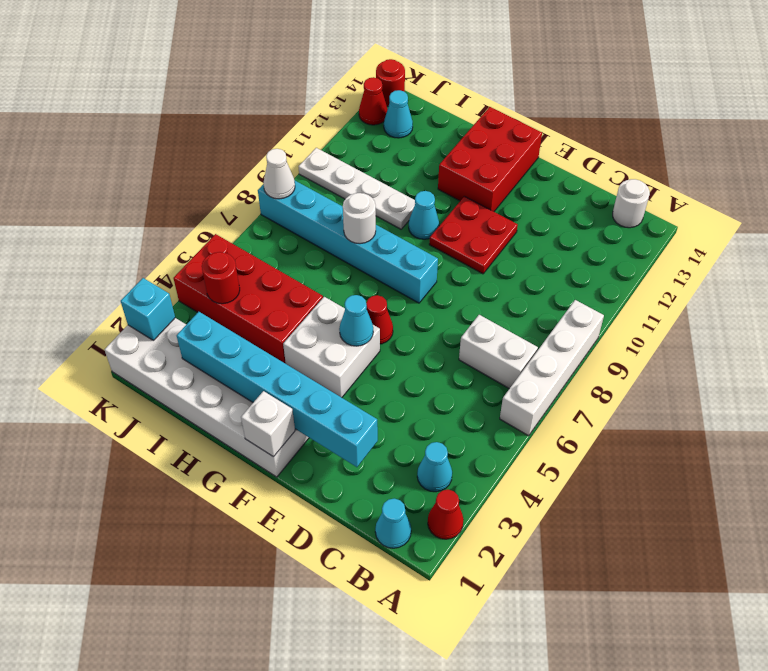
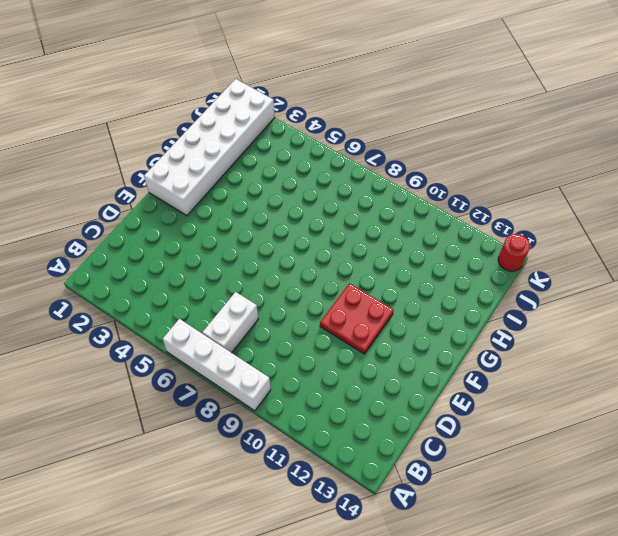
none -> red 1x1 cone [428,490,464,539]
none -> cyan 1x1 cone [375,499,411,548]
none -> cyan 1x1 cone [417,442,452,492]

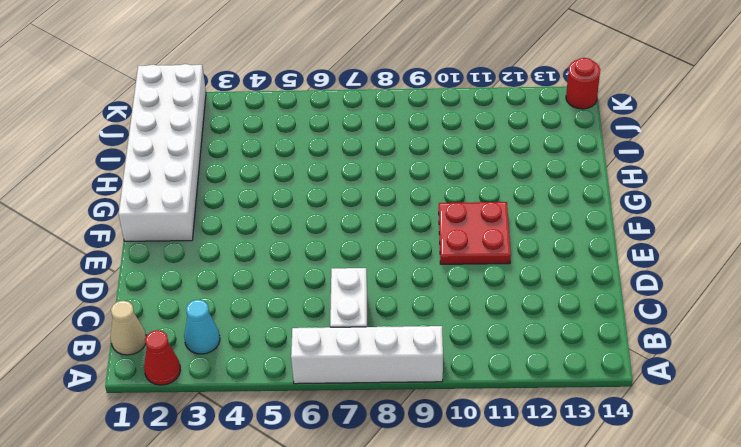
tan 1x1 cone [111,301,146,355] -> cyan 1x1 cone [375,499,411,548]
none -> white 1x1 round brick [613,179,650,228]
none -> white 2x2 brick [283,297,380,398]
none -> red 1x1 cone [366,295,393,344]

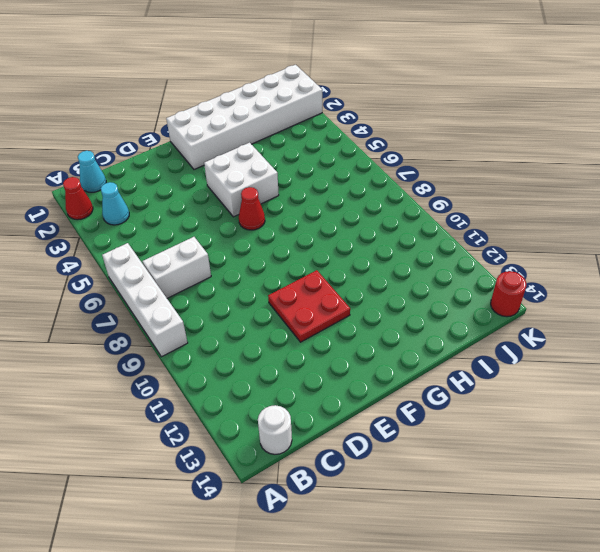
none -> cyan 1x6 brick [258,180,438,303]
none -> red 2x3 brick [438,107,542,212]
none -> cyan 1x1 cone [409,191,439,239]

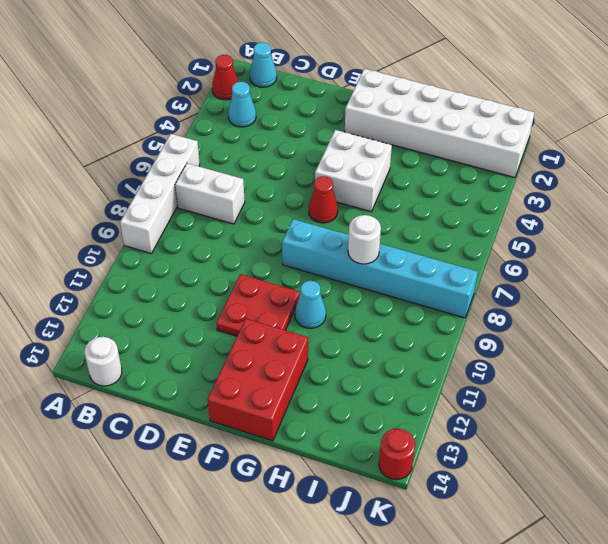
none -> red 2x4 brick [173,234,323,364]
none -> white 1x4 plate [298,148,415,229]
none -> cyan 1x1 cone [384,90,413,138]

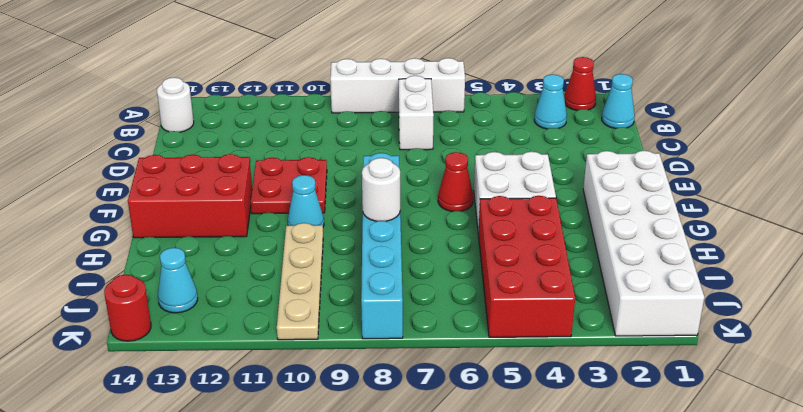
tan 1x4 plate [277,223,323,340] -> white 1x4 plate [298,148,415,229]
none -> red 1x1 cone [359,77,388,125]
none -> cyan 1x6 brick [177,312,378,467]
none -> white 1x1 brick [241,391,295,457]

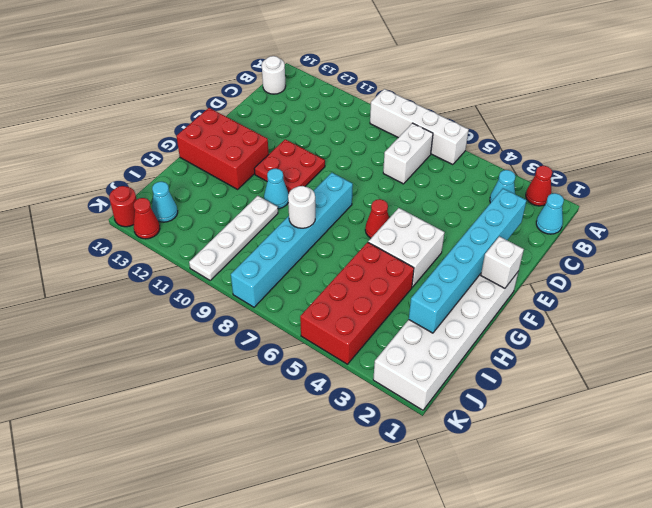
none -> cyan 1x1 cone [339,295,373,346]
none -> red 1x1 round brick [202,252,240,304]
none -> cyan 1x1 brick [121,278,175,340]

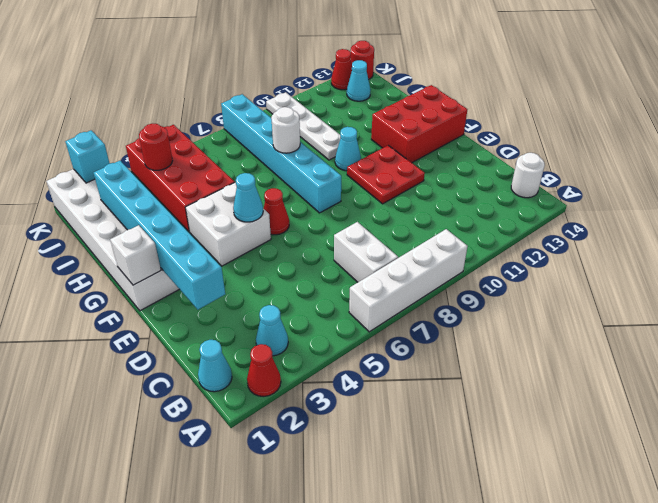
none -> white 1x1 cone [263,149,295,199]

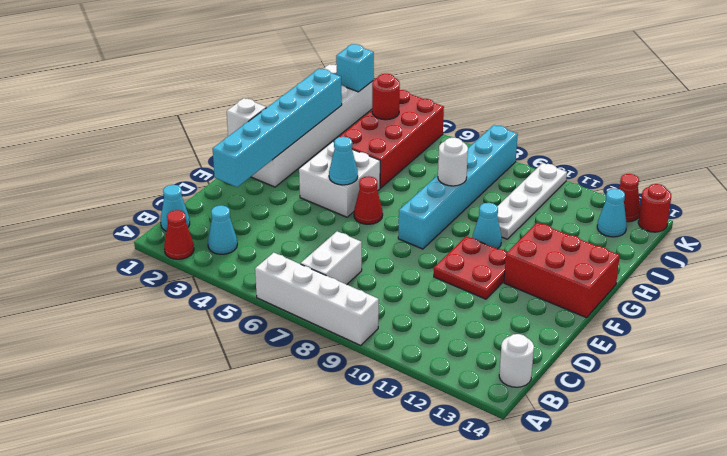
none -> white 1x1 cone [263,149,295,199]

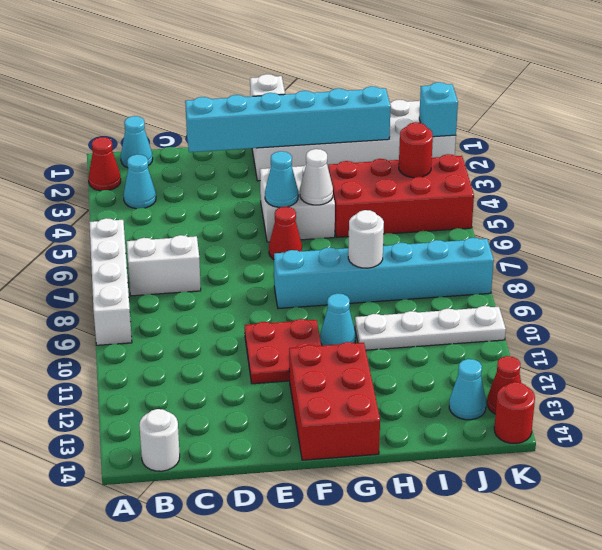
white 1x1 cone [300,149,333,205] -> white 1x1 cone moved to [263,149,295,199]

